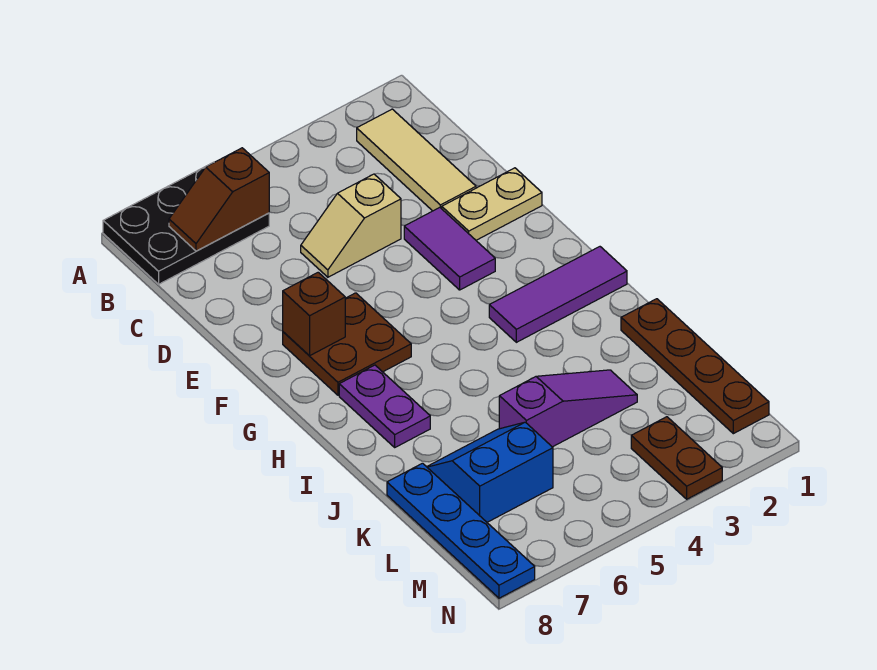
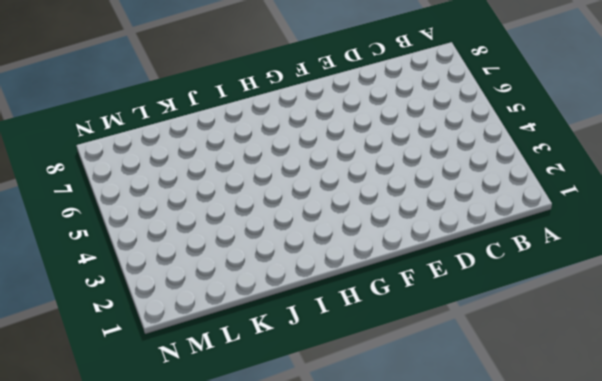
none -> black 2x3 plate [103,162,269,284]
none -> tan 1x3 tile [357,109,476,211]
none -> tan 1x2 slope [301,174,401,277]

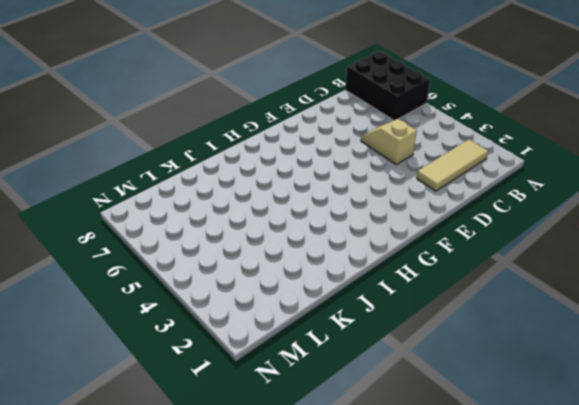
black 2x3 brick [345,51,430,120] -> black 2x3 plate [103,162,269,284]
none -> tan 1x2 plate [442,168,542,240]
none -> purple 1x2 tile [404,208,495,290]
none -> brown 2x2 plate [283,293,411,395]

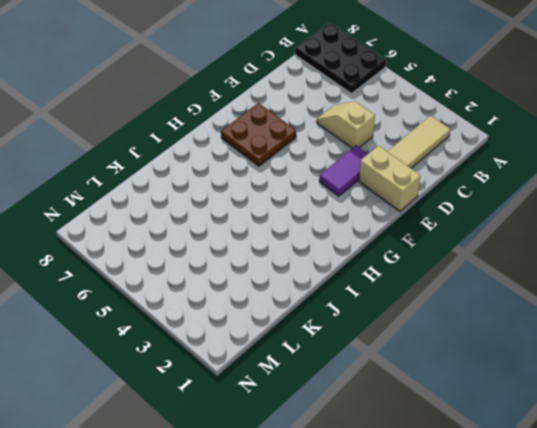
tan 1x2 brick [359,146,421,211] -> tan 1x2 plate [442,168,542,240]
none -> purple 1x3 tile [489,247,627,342]
none -> purple 1x2 plate [339,365,430,447]
none -> brown 1x4 plate [621,299,769,434]

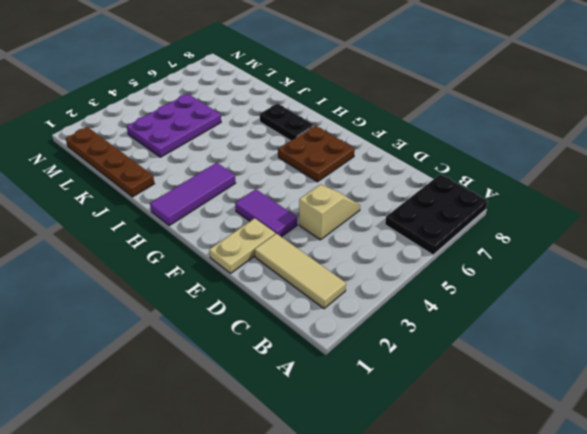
black 1x2 plate [260,104,314,141] -> purple 1x2 plate [339,365,430,447]
purple 2x3 plate [127,94,221,157] -> purple 1x3 slope [499,370,637,447]
none -> blue 2x2 slope [427,422,553,522]
none -> blue 1x4 plate [387,463,535,598]
none -> brown 1x2 plate [631,417,722,499]

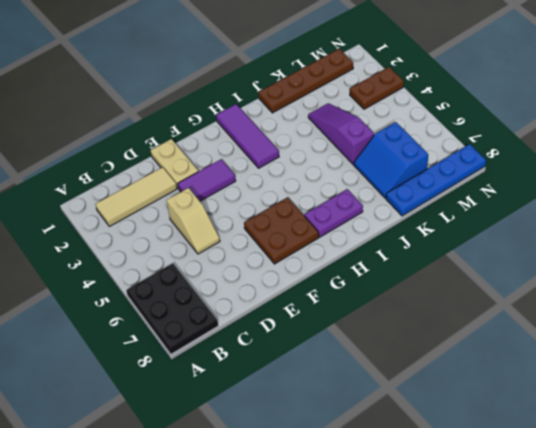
none -> brown 1x2 slope [169,148,269,251]
none -> brown 1x1 brick [283,272,345,356]

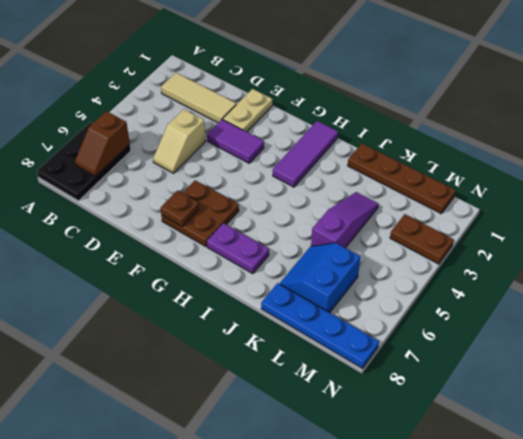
brown 1x1 plate [161,191,199,227] -> brown 1x1 brick [283,272,345,356]

